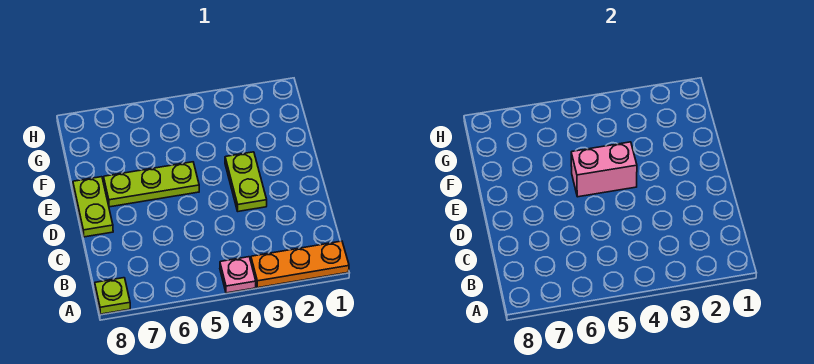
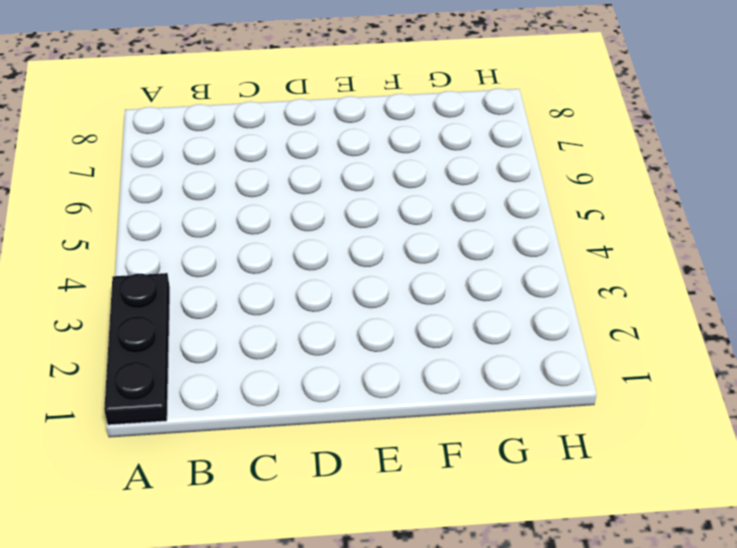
black 1x3 plate [104,273,170,425] -> orange 1x3 plate [251,241,349,288]
none -> pink 1x1 plate [220,257,256,293]
none -> lime 1x1 plate [95,278,130,314]

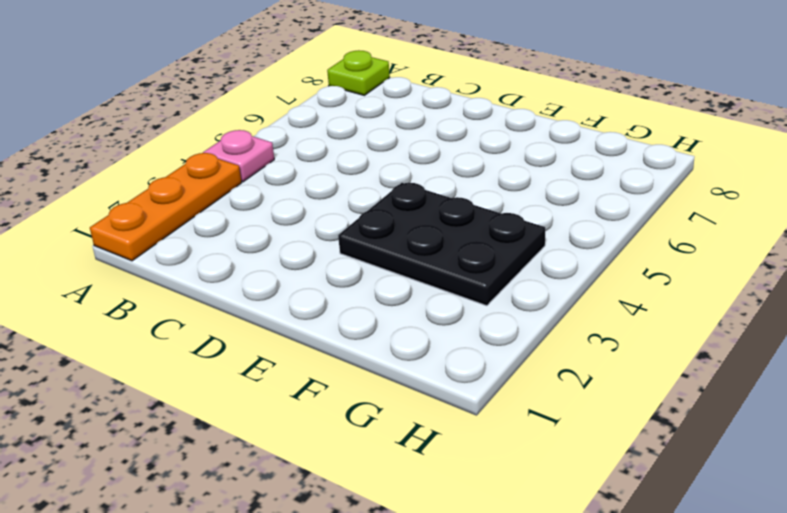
black 2x3 plate [338,183,545,306] -> lime 1x2 plate [225,152,267,211]
none -> lime 1x2 plate [73,177,113,237]
none -> lime 1x3 plate [104,162,199,207]

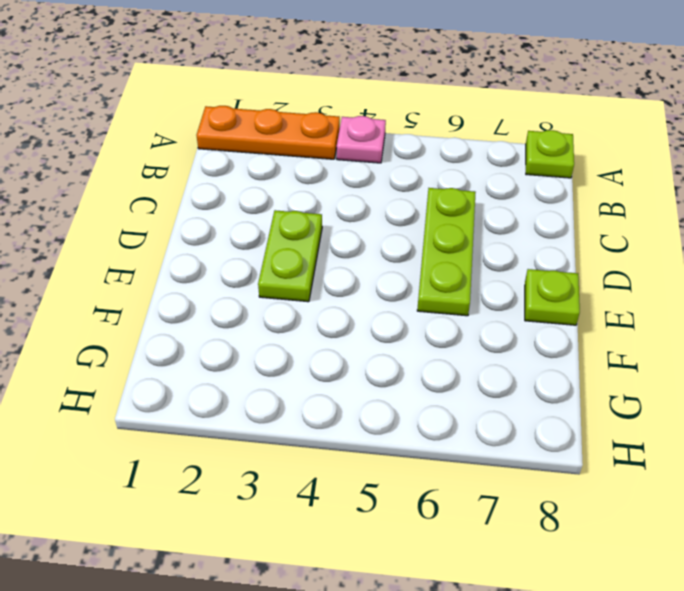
lime 1x3 plate [417,188,476,316] -> lime 1x3 plate turned to [104,162,199,207]
lime 1x1 plate [525,269,580,325] -> lime 1x2 plate [73,177,113,237]
none -> pink 1x2 brick [571,142,637,197]

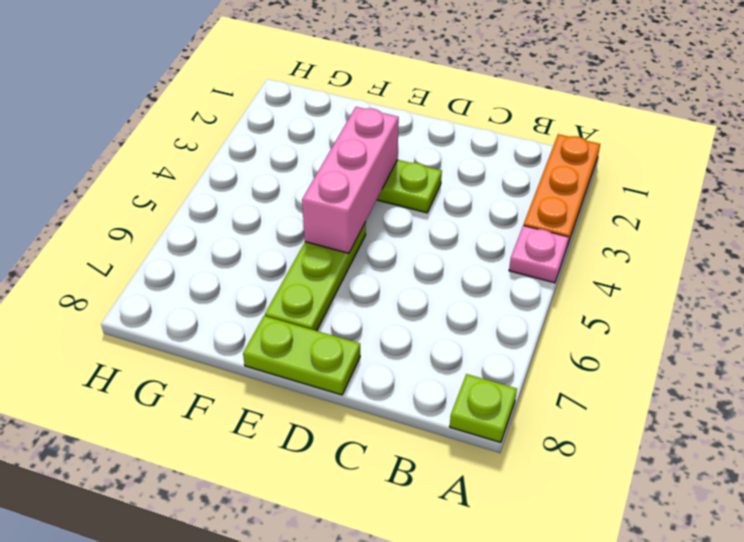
pink 1x3 brick [302,107,399,253] -> pink 1x2 brick [571,142,637,197]

